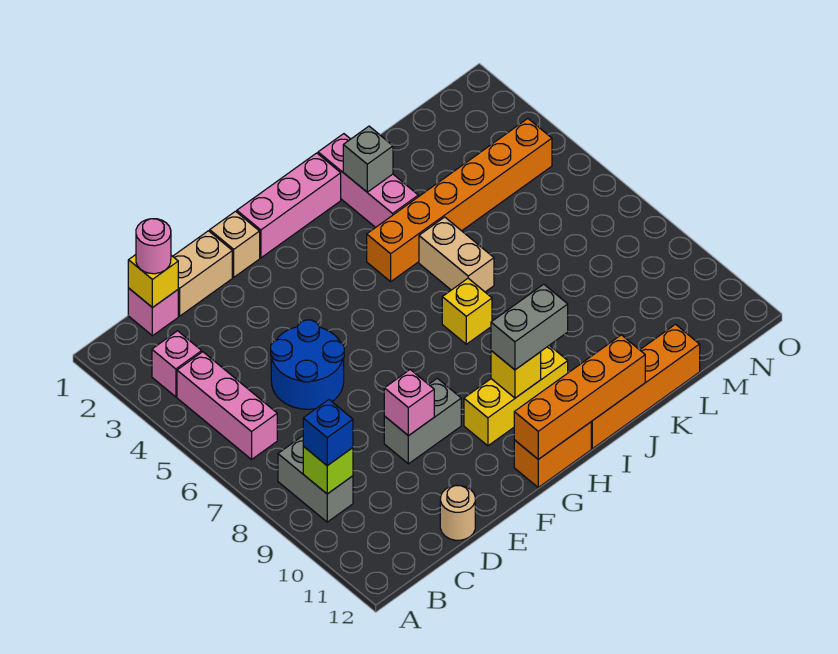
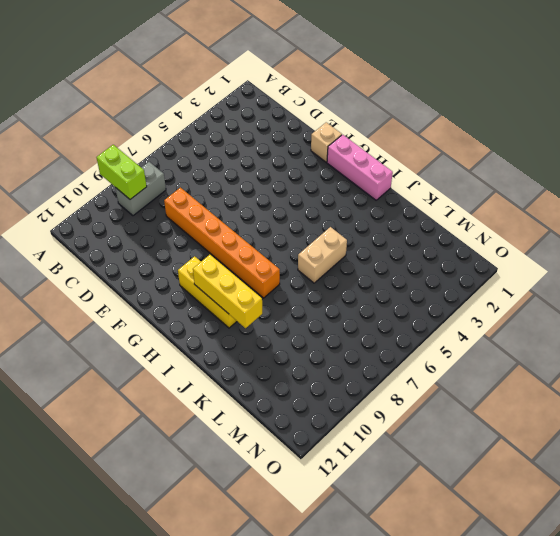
lime 1x2 brick [97,145,147,199] -> lime 1x1 brick [303,446,353,494]
orange 1x6 brick [164,188,280,298] -> orange 1x6 brick moved to [367,119,552,281]
yellow 1x3 brick [193,255,262,328] -> yellow 1x1 brick [491,351,541,398]
none -> pink 1x1 brick [152,331,202,397]
none -> pink 1x3 brick [177,352,277,459]
none -> pink 1x1 brick [128,288,178,336]

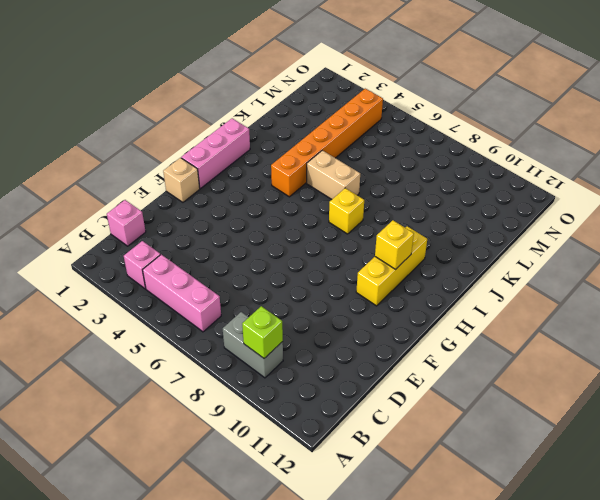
none -> tan 1x2 brick [173,231,232,316]
none -> blue 2x2 round brick [271,320,344,409]
none -> tan 1x1 round brick [440,485,475,540]

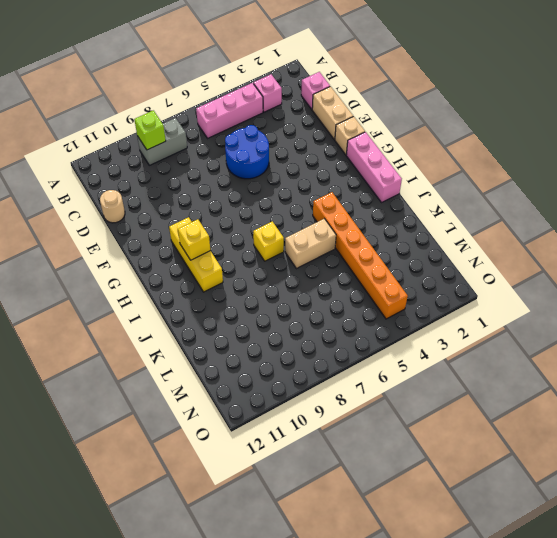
none -> grey 1x2 brick [384,378,461,464]
none -> orange 1x2 brick [514,422,591,487]
none -> orange 1x4 brick [591,324,700,449]

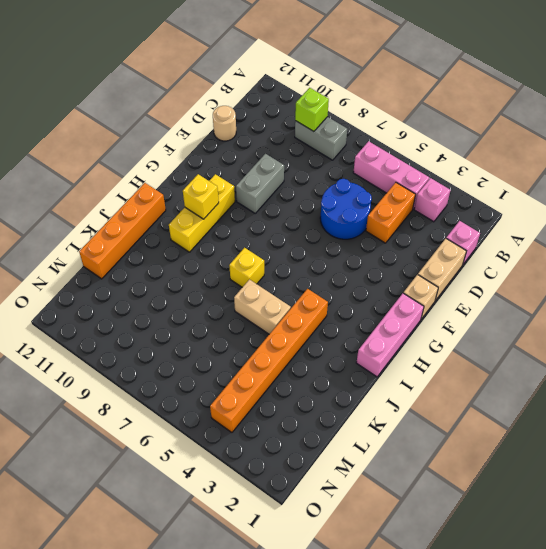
orange 1x2 brick [366,182,416,243] -> orange 1x2 brick moved to [514,422,591,487]
none -> pink 1x3 brick [318,134,418,227]
none -> yellow 1x1 brick [128,255,178,308]
none -> pink 1x1 brick [384,370,434,436]

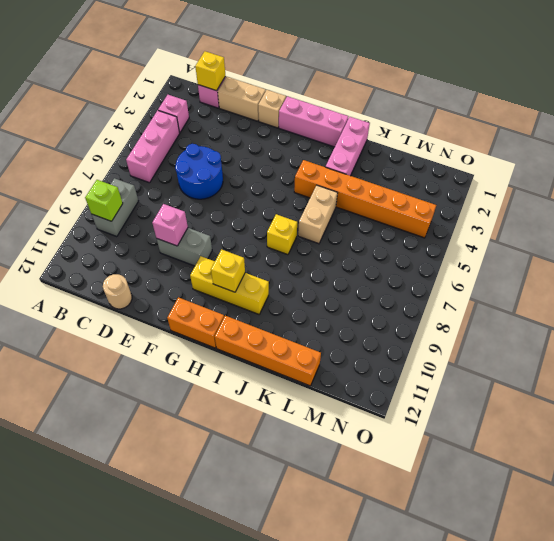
none -> orange 1x4 brick [514,335,645,459]
none -> grey 1x1 brick [343,126,393,192]
none -> blue 1x1 brick [303,400,353,466]

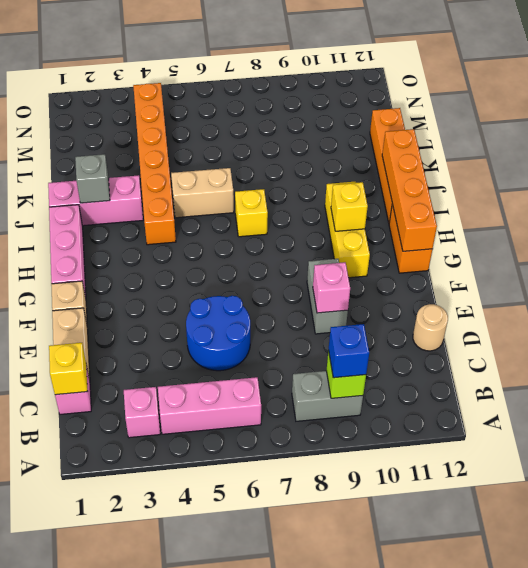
none -> pink 1x1 round brick [136,219,171,274]
none -> grey 1x2 brick [491,284,568,370]

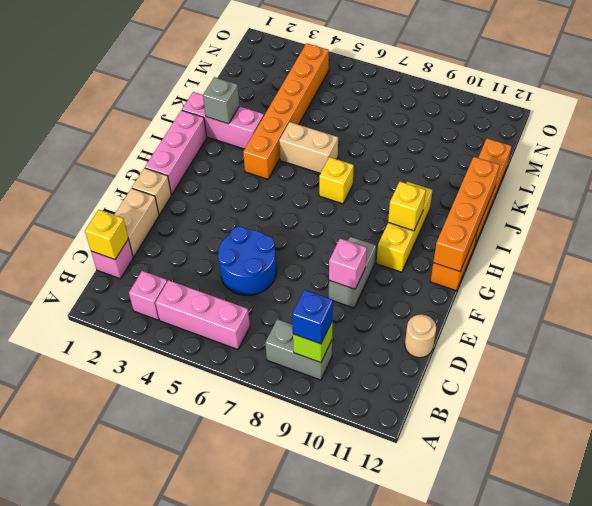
none -> pink 1x1 round brick [136,219,171,274]
none -> grey 1x2 brick [491,284,568,370]

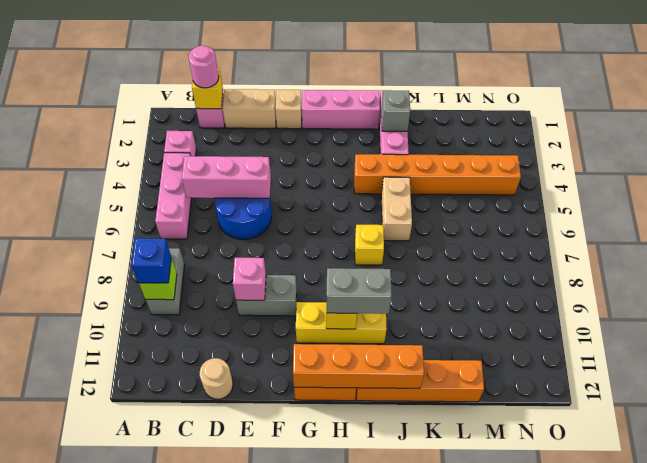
pink 1x3 brick [182,156,271,198] -> none

